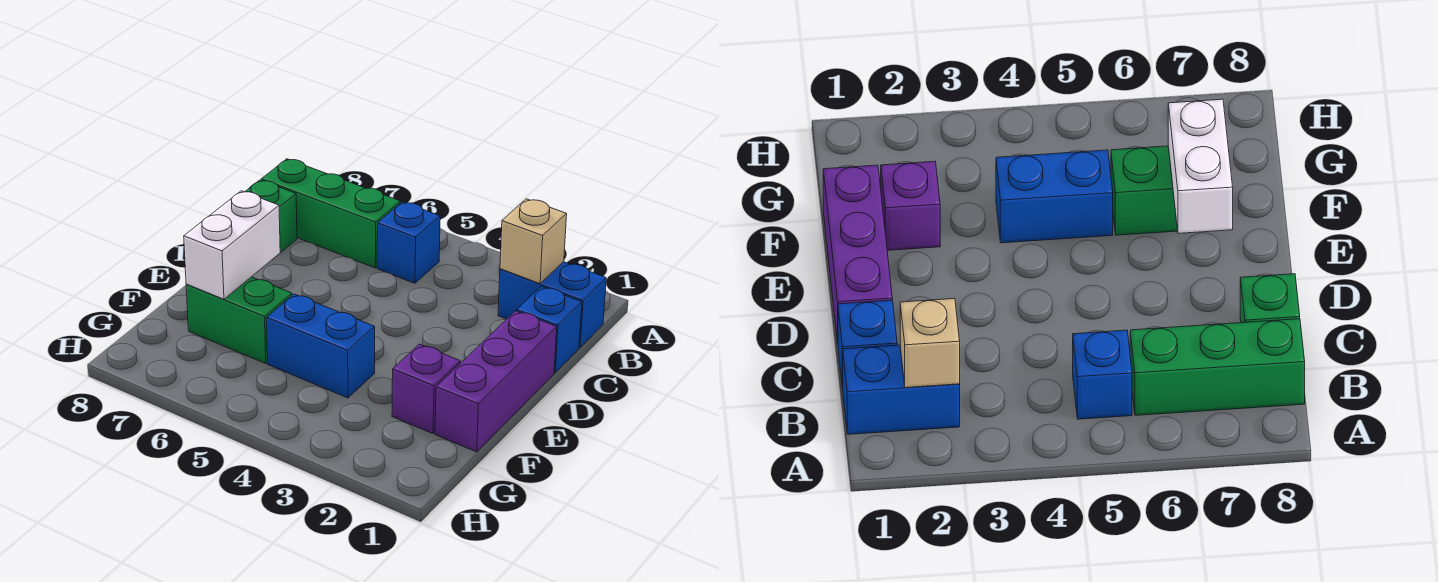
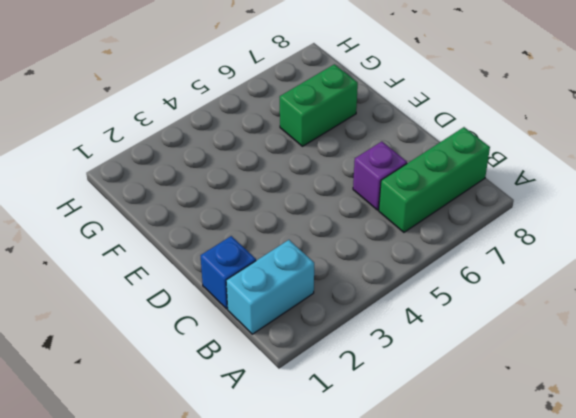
cyan 1x2 brick [226,240,314,334] -> blue 1x2 brick [498,262,606,347]
purple 1x1 brick [353,142,407,210] -> purple 1x1 brick moved to [392,344,460,434]
none -> blue 1x1 brick [377,202,440,283]
none -> green 1x1 brick [245,180,297,260]

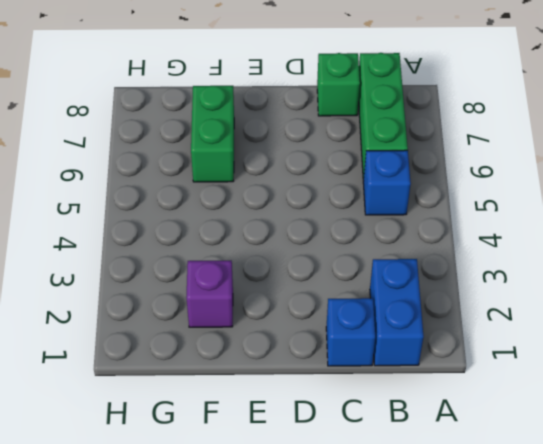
none -> purple 1x3 brick [435,311,557,452]
none -> blue 1x2 brick [267,294,375,398]

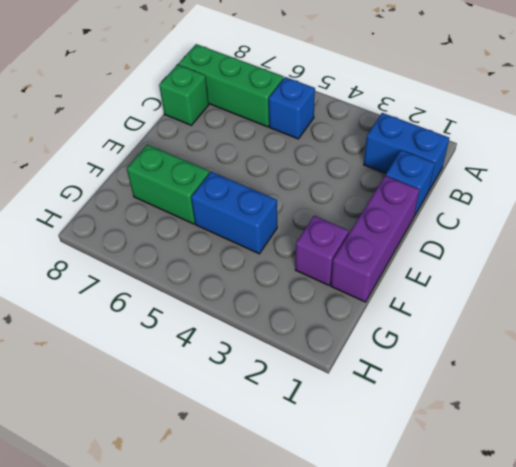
none -> tan 1x1 brick [500,199,567,284]
none -> white 1x2 brick [184,191,280,299]

